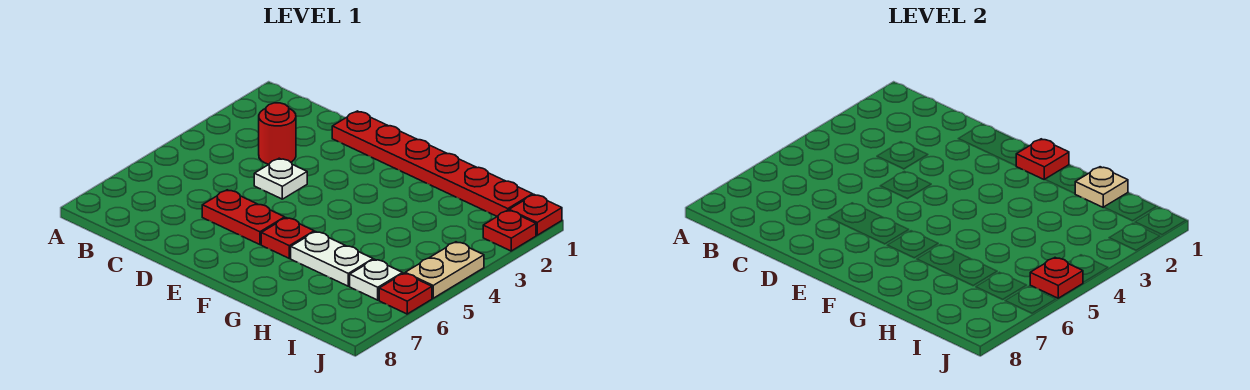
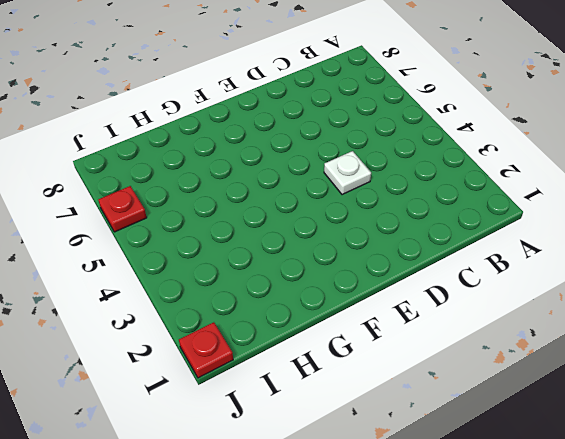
none -> red 1x1 round brick [259,103,296,164]
none -> red 1x6 plate [332,111,533,216]
none -> red 1x2 plate [202,190,285,245]

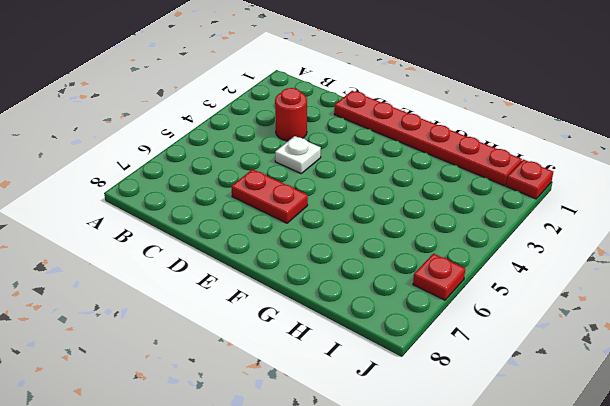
none -> red 1x1 plate [261,218,314,258]
none -> white 1x2 plate [291,232,373,286]
none -> white 1x1 plate [350,259,403,300]

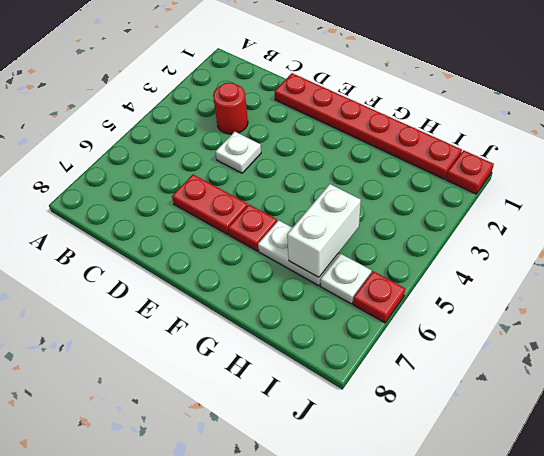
white 1x2 brick [287,184,361,277] -> none
none -> red 1x1 plate [483,210,536,251]
none -> tan 1x2 plate [405,242,484,298]
none -> red 1x1 plate [1016,139,1069,180]

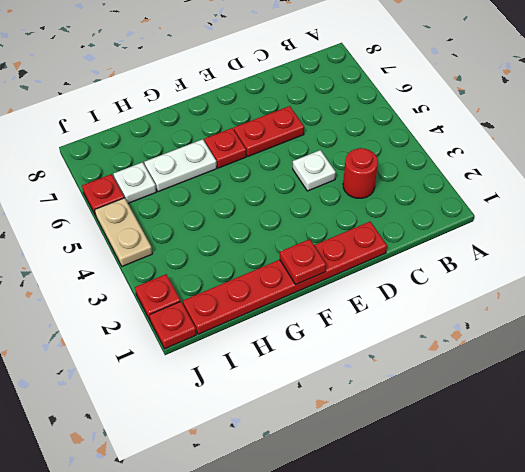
none -> tan 1x1 plate [1075,167,1128,207]
none -> red 1x1 plate [1030,258,1083,298]

